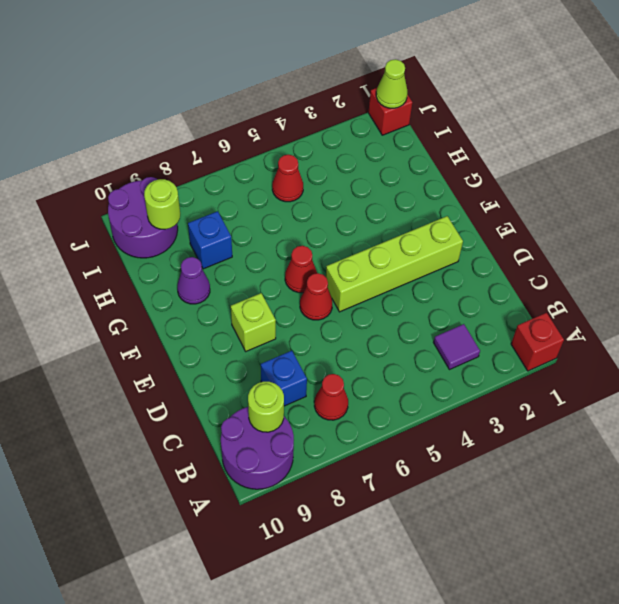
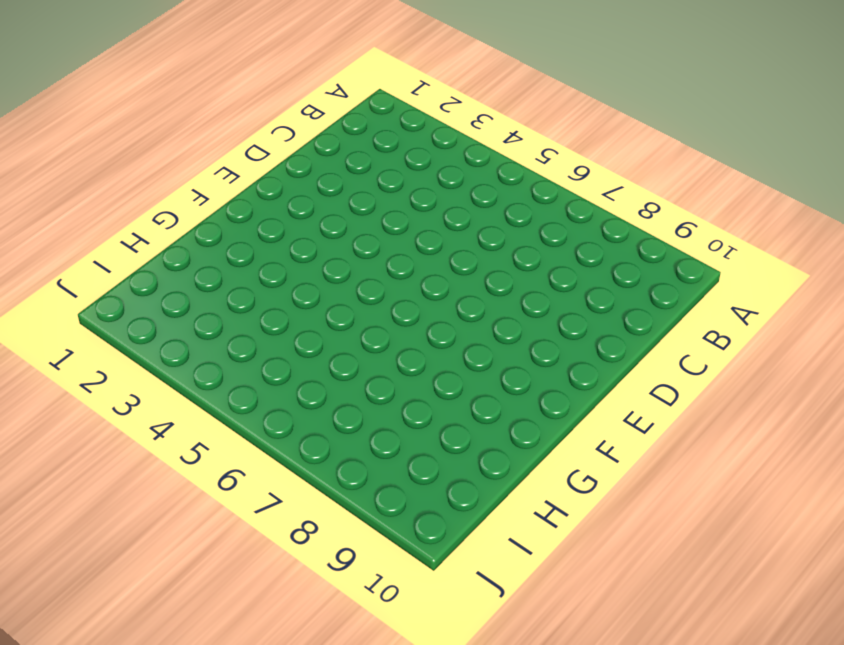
none -> red 1x1 brick [511,313,564,371]
none -> purple 2x2 round brick [221,407,294,489]
none -> purple 1x1 tile [434,324,480,369]

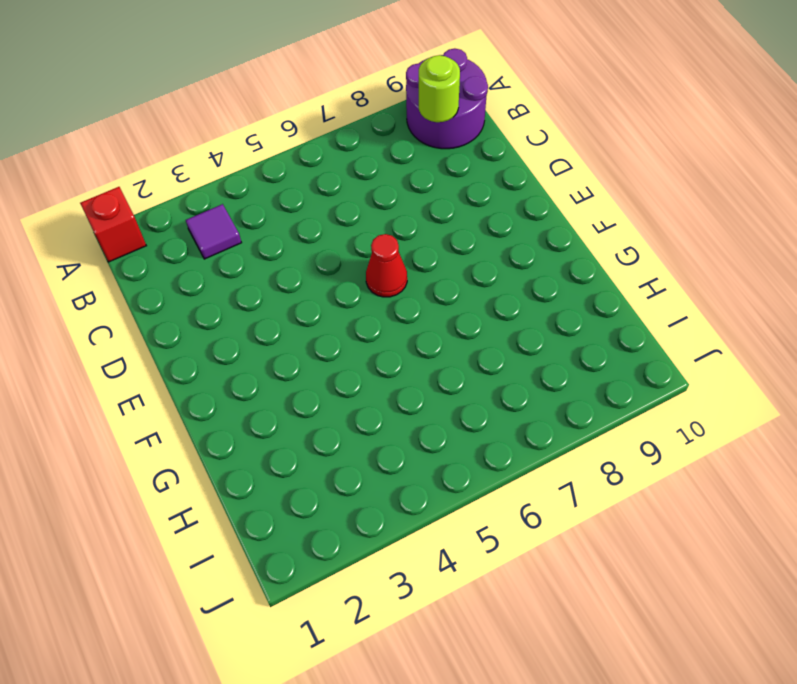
none -> red 1x1 cone [314,374,348,420]
none -> blue 1x1 brick [261,351,307,406]
none -> lime 1x4 brick [326,216,463,312]

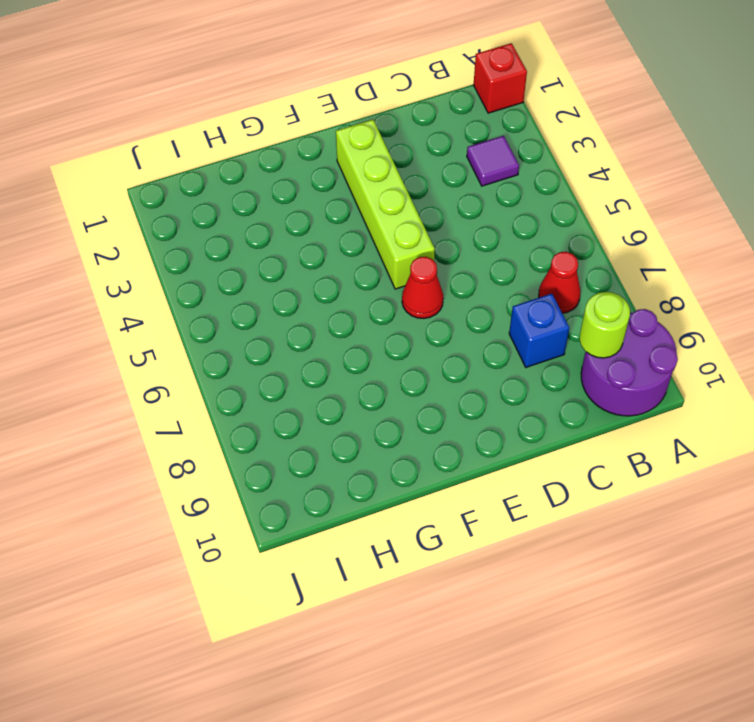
none -> lime 1x1 brick [231,293,276,351]
none -> red 1x1 cone [285,246,317,293]
none -> purple 1x1 cone [177,257,210,304]

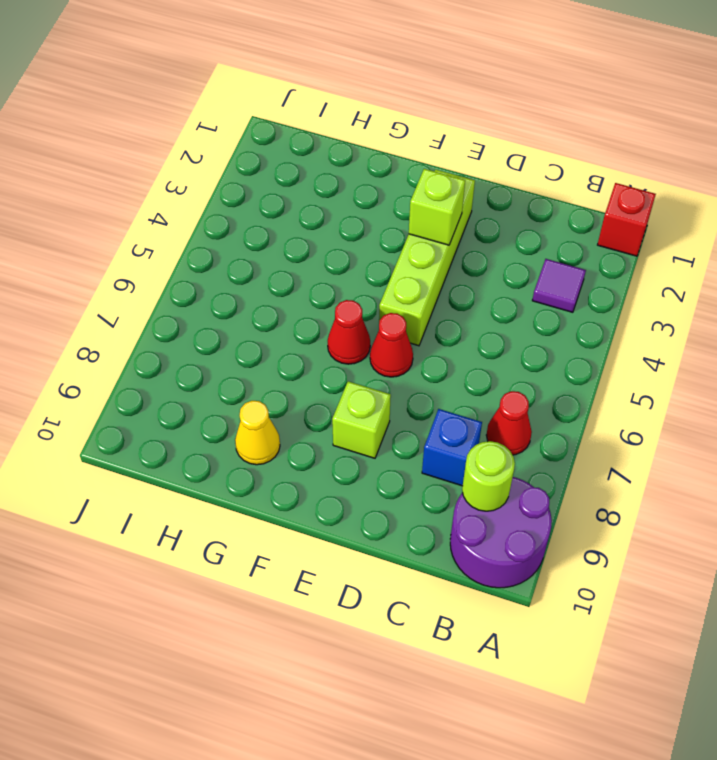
lime 1x1 brick [409,169,465,245] -> none
yellow 1x1 cone [235,401,280,465] -> purple 1x1 cone [177,257,210,304]
none -> blue 1x1 brick [188,211,232,269]
none -> red 1x1 cone [272,155,303,202]
none -> purple 2x2 round brick [108,177,178,258]

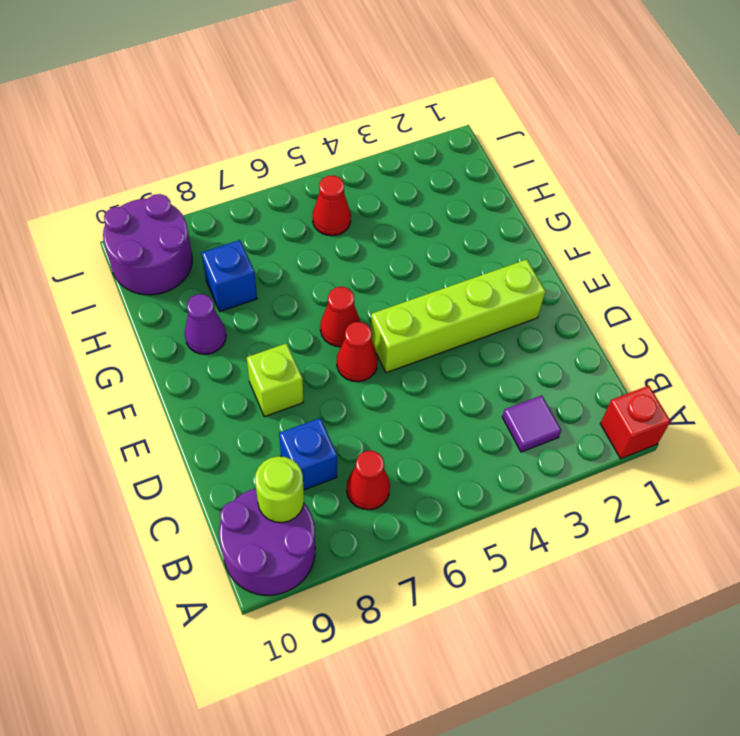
none -> red 1x1 brick [368,88,412,135]
none -> lime 1x1 round brick [144,179,180,229]
none -> lime 1x1 cone [376,59,408,108]

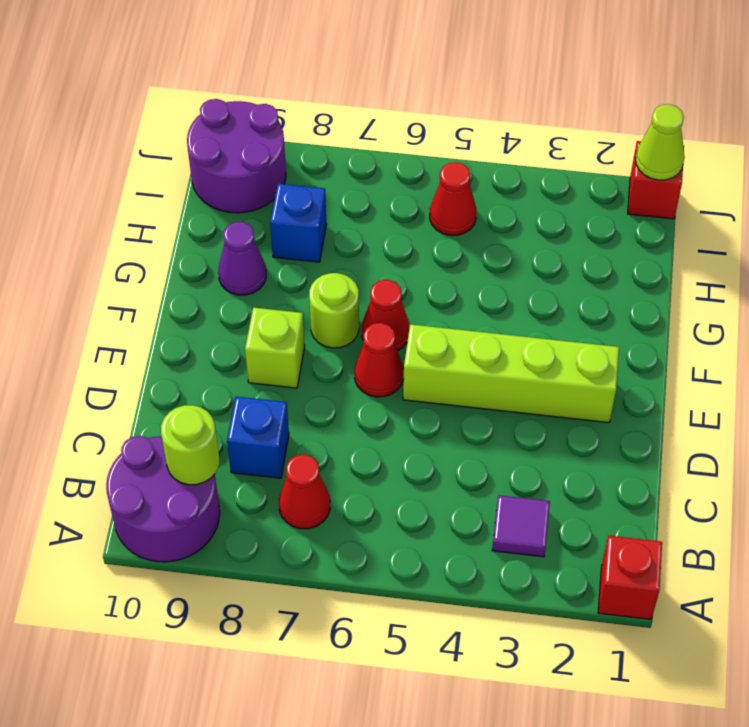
lime 1x1 round brick [309,273,359,348] -> lime 1x1 round brick moved to [144,179,180,229]

